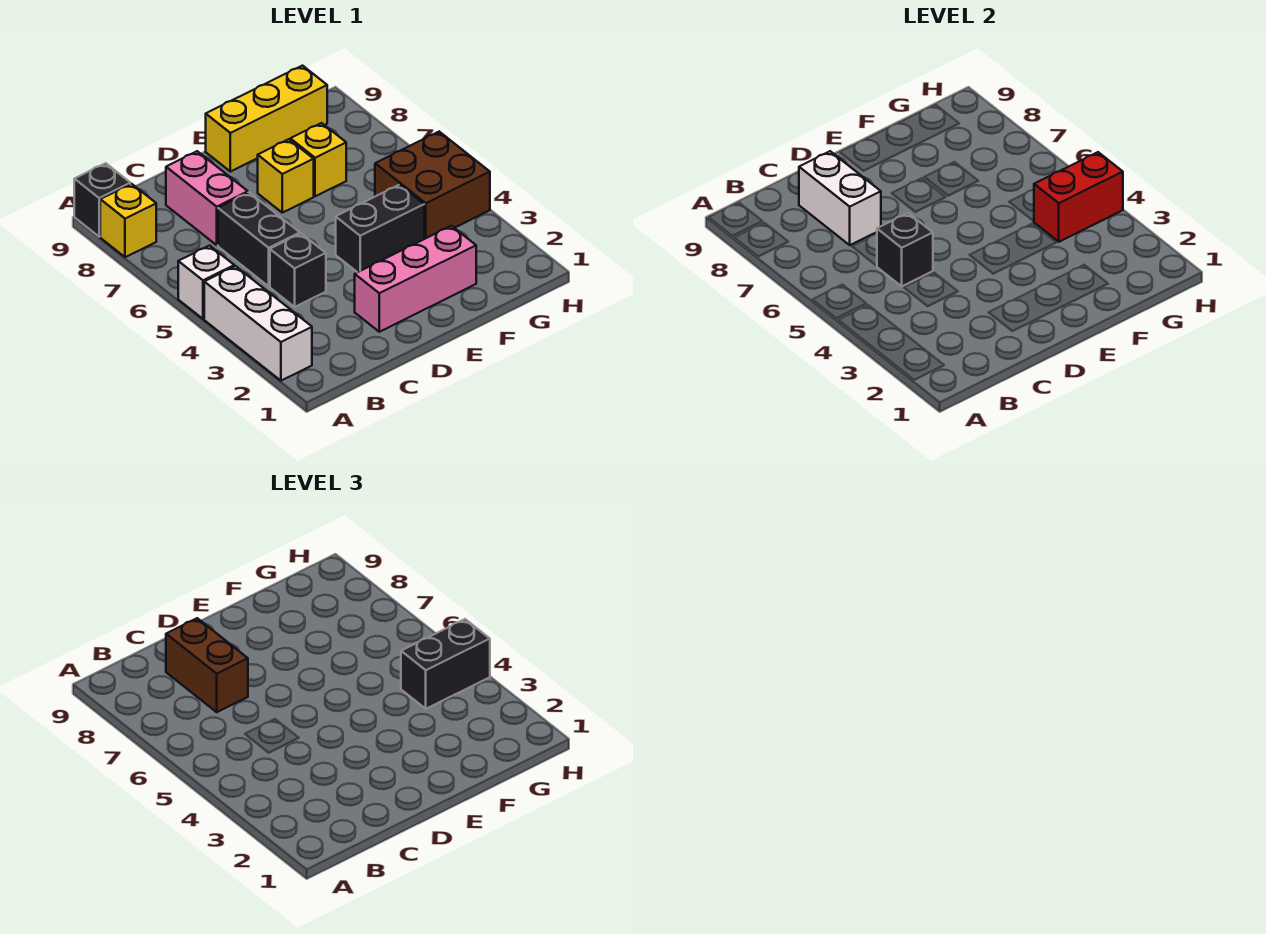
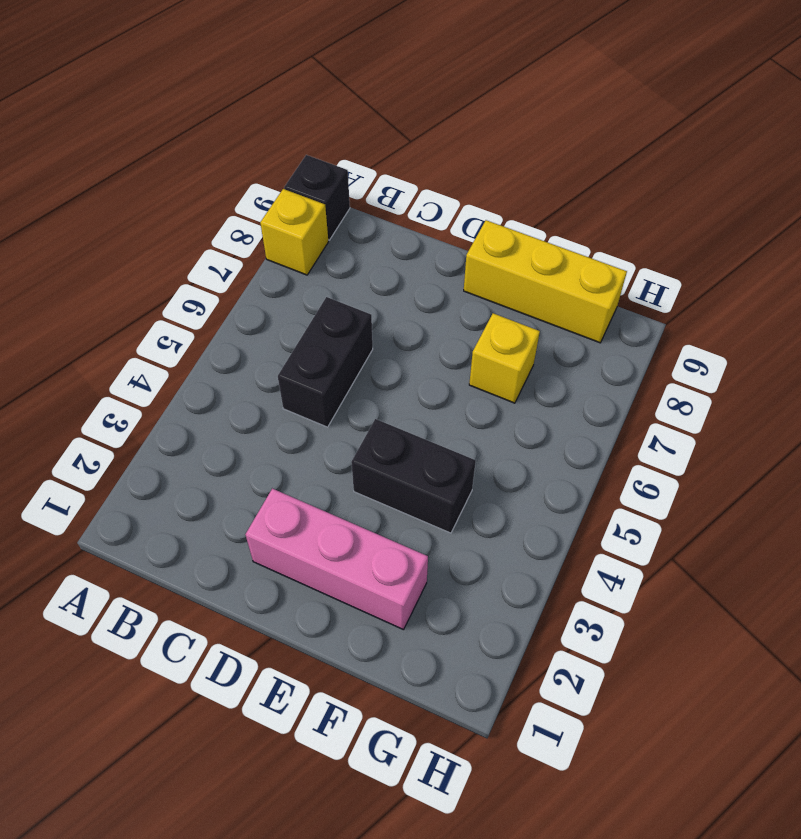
none -> white 1x3 brick [204,266,312,381]
none -> white 1x1 brick [178,246,234,319]
none -> black 1x1 brick [270,234,326,307]

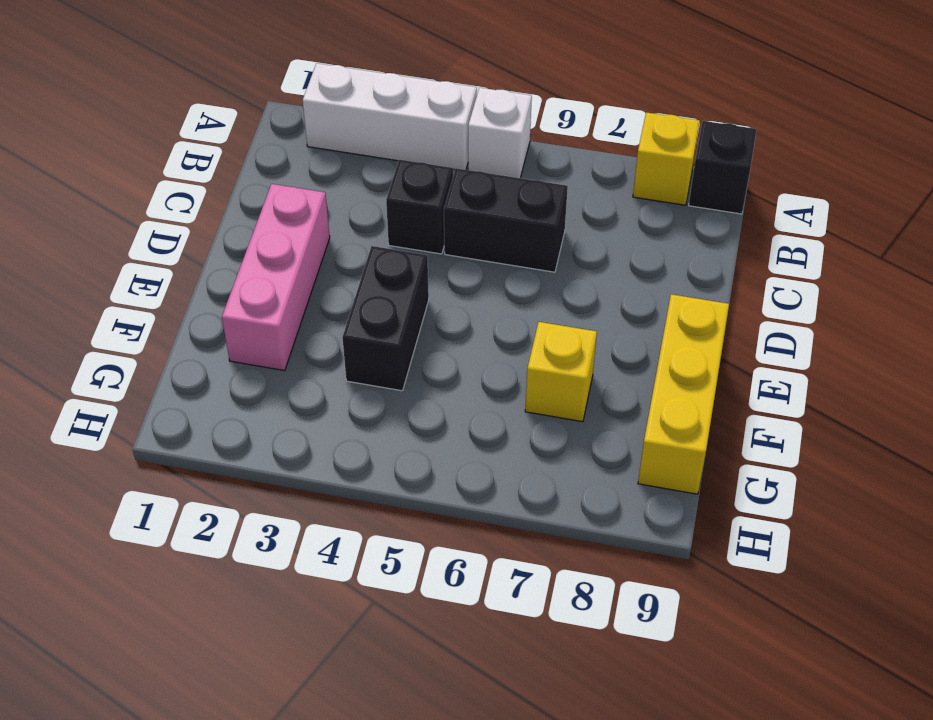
none -> pink 1x2 brick [166,151,248,245]
none -> yellow 1x1 brick [258,139,314,213]
none -> brown 2x2 brick [375,132,490,239]

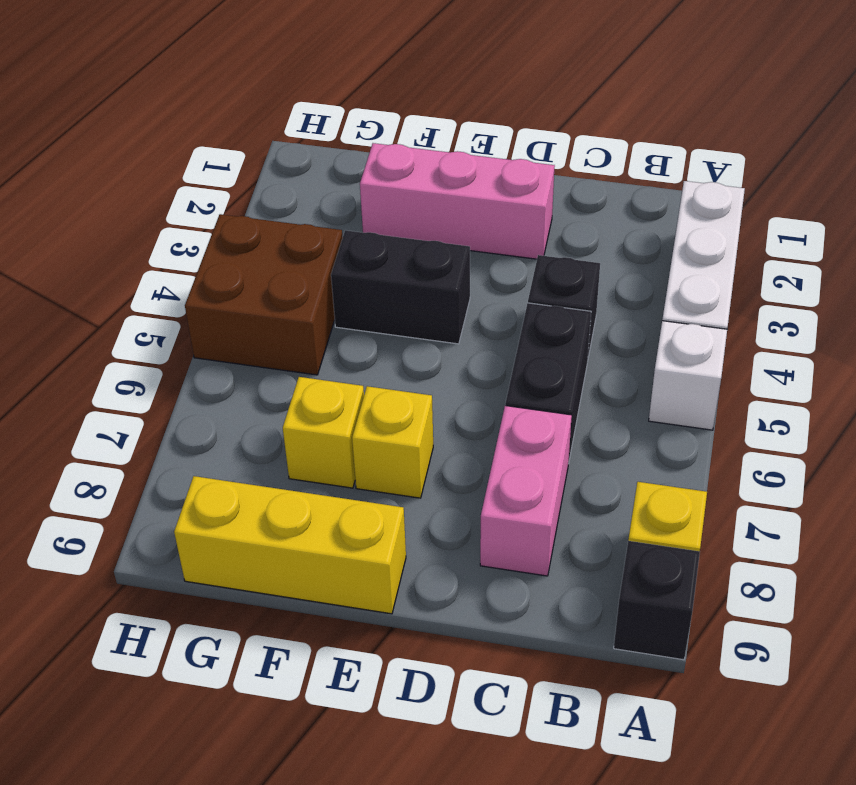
none -> black 1x1 brick [877,213,933,286]
none -> white 1x2 brick [799,151,881,245]
none -> red 1x2 brick [1034,152,1123,242]

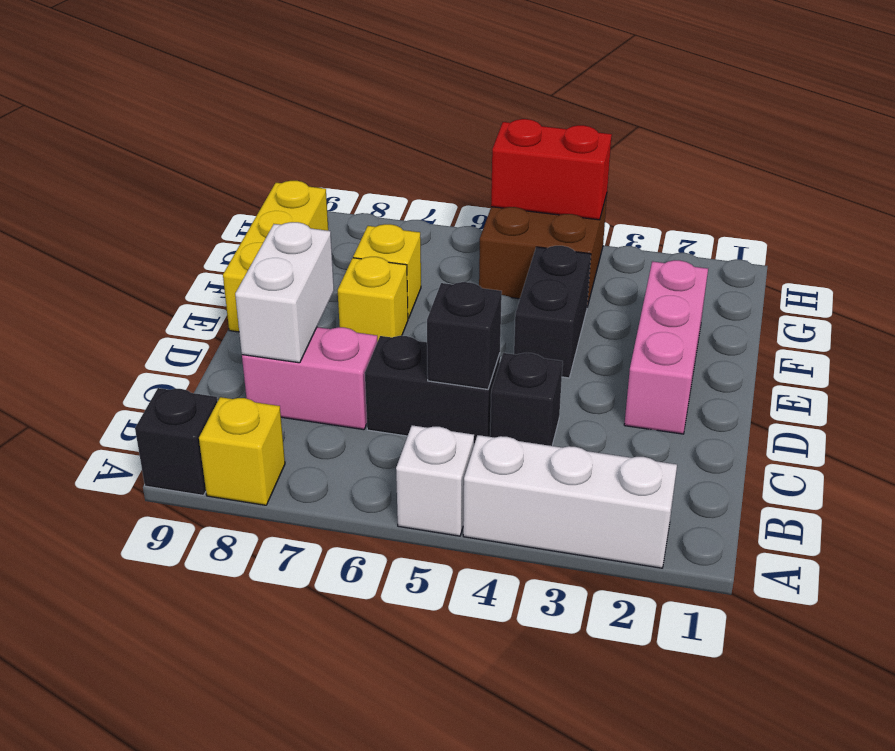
white 1x2 brick [235,222,334,363] -> white 1x2 brick turned to [799,151,881,245]
red 1x2 brick [491,119,612,220] -> red 1x2 brick turned to [1034,152,1123,242]
none -> brown 1x2 brick [166,618,248,712]
none -> black 1x2 brick [401,619,490,709]

